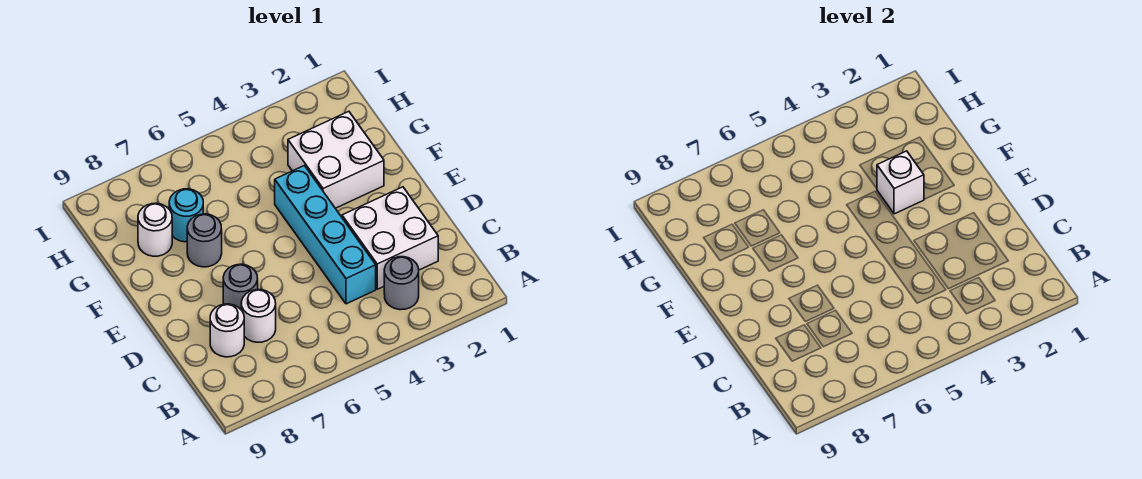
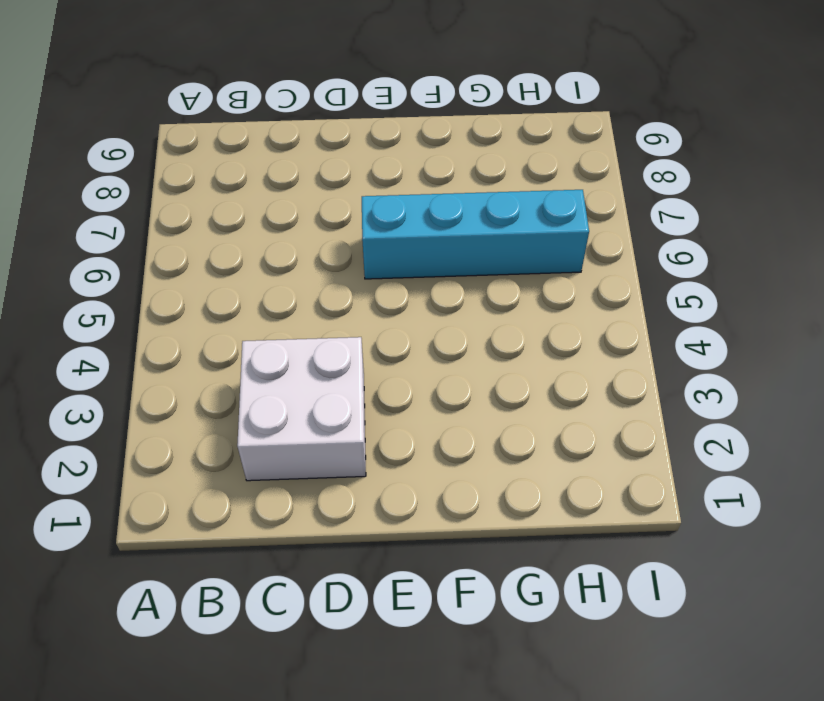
cyan 1x4 brick [362,190,589,279] -> cyan 1x4 brick moved to [275,166,376,304]
none -> grey 1x1 round brick [384,257,419,310]
none -> white 1x1 round brick [241,290,276,342]

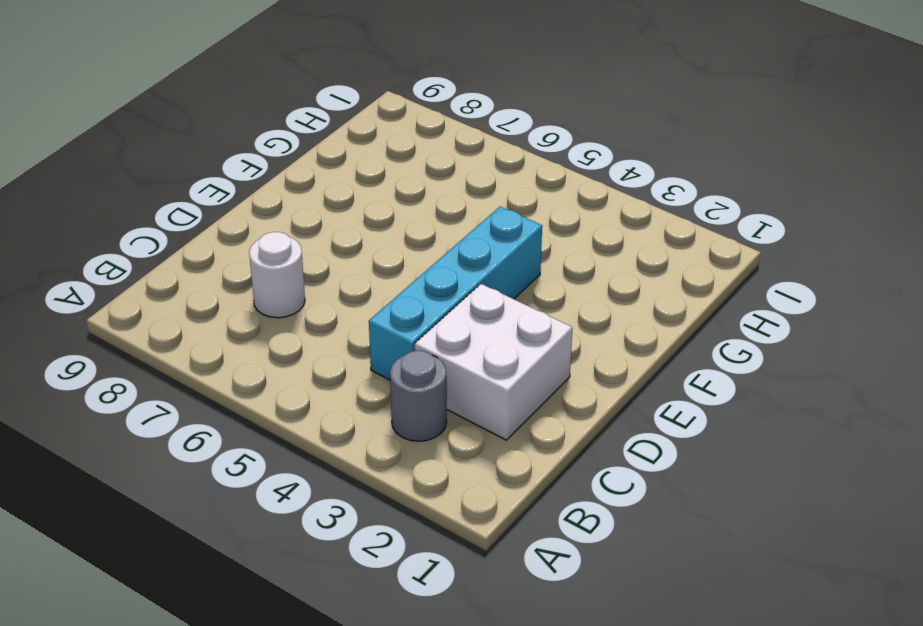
none -> white 1x1 round brick [210,304,244,357]
none -> grey 1x1 round brick [223,264,258,309]

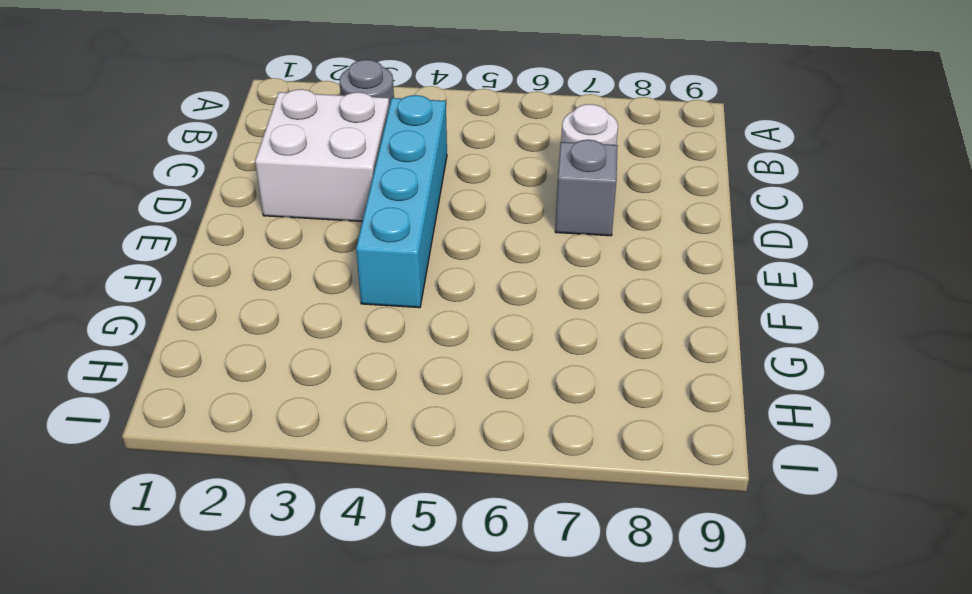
grey 1x1 brick [555,140,618,236] -> grey 1x1 round brick [223,264,258,309]
none -> white 1x1 round brick [210,304,244,357]
none -> white 2x2 brick [288,111,384,208]

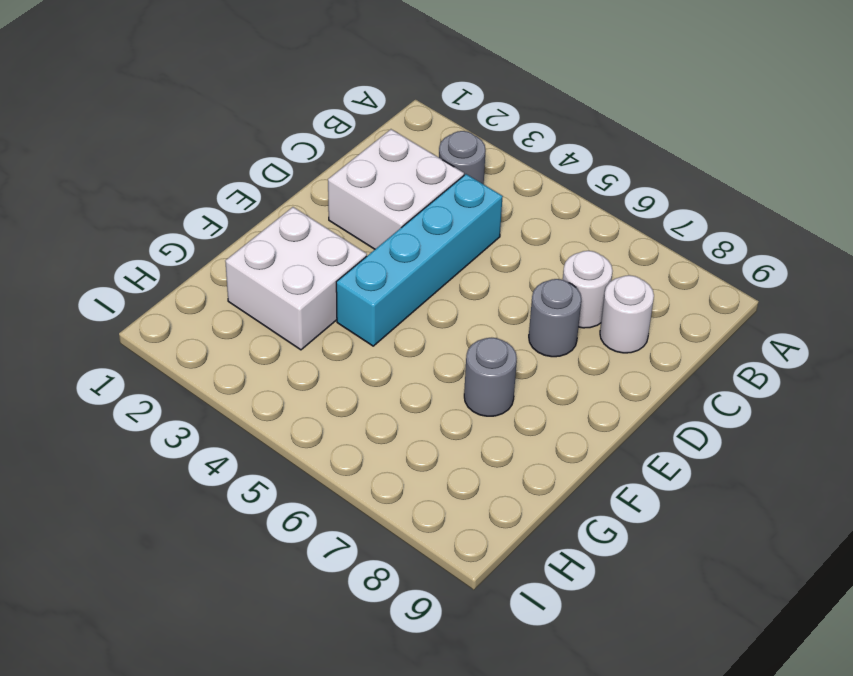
none -> cyan 1x1 round brick [169,189,203,242]
none -> white 1x1 round brick [138,203,172,256]

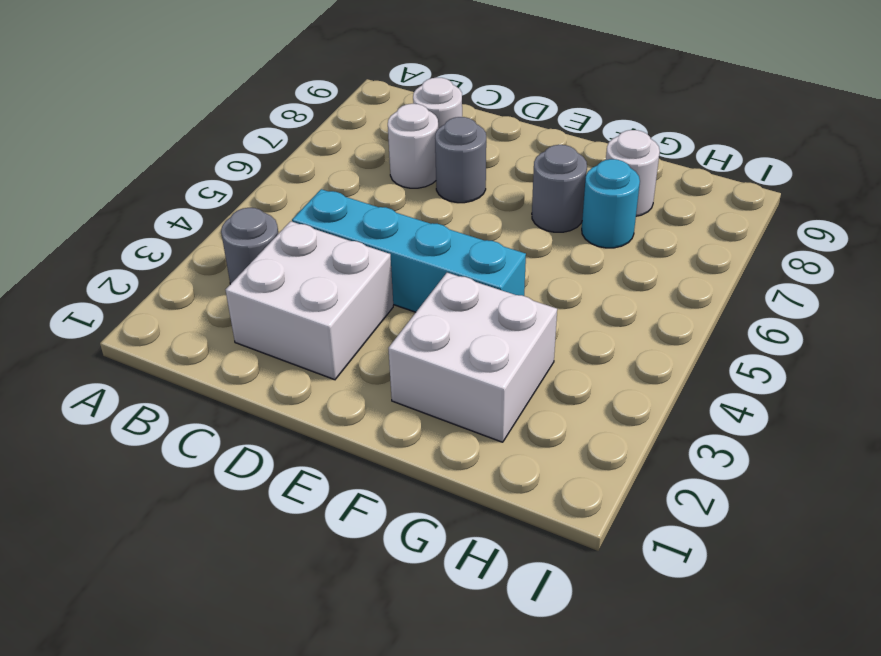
none -> white 1x1 brick [877,151,924,214]

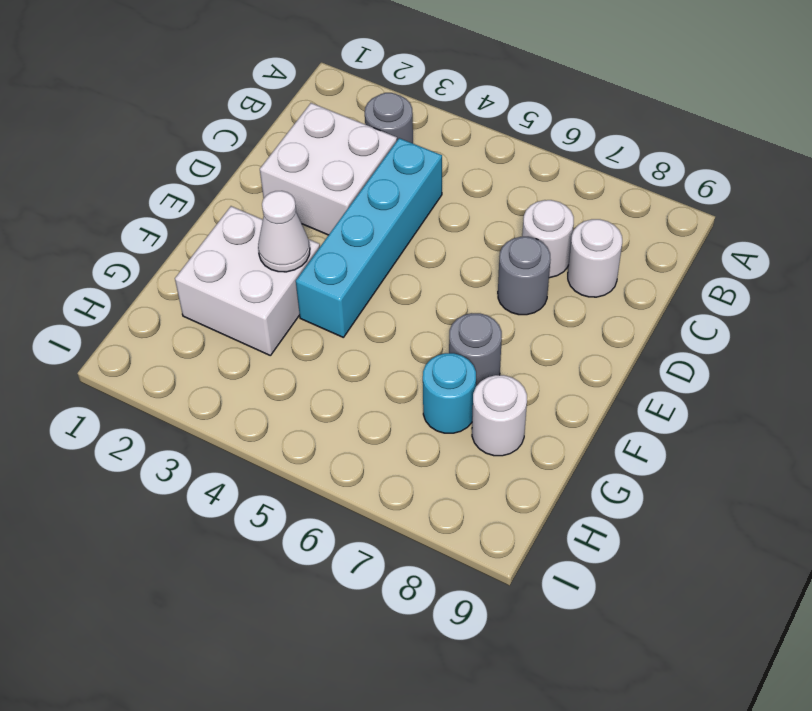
white 1x1 cone [258,191,310,272] -> white 1x1 brick [877,151,924,214]

